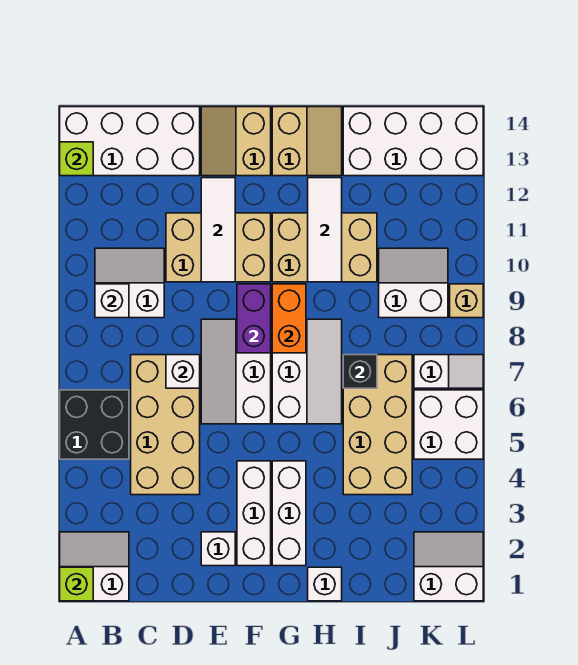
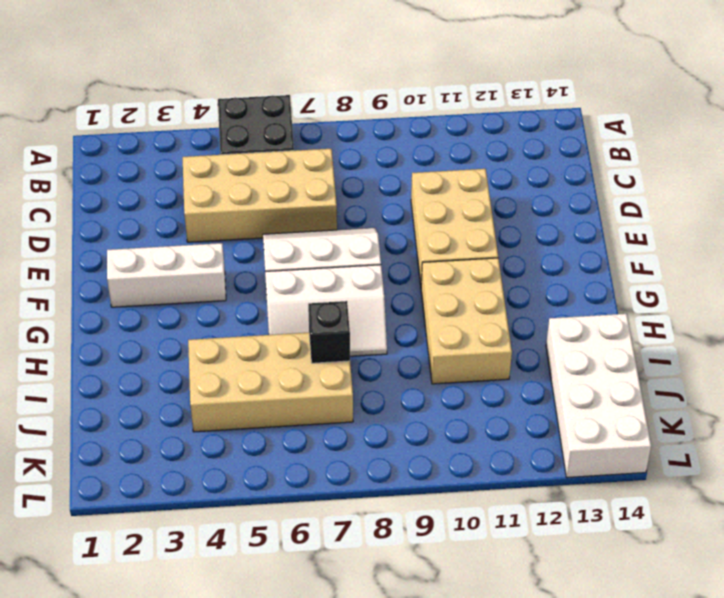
none -> white 2x2 slope [60,532,129,601]
none -> white 2x4 brick [60,107,200,176]
none -> white 2x2 slope [95,248,164,318]
none -> white 1x1 brick [201,532,235,566]

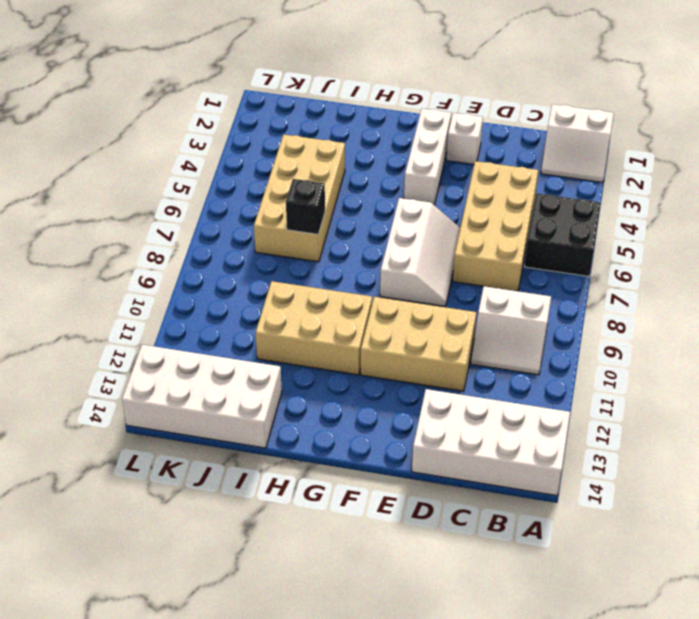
none -> tan 2x2 slope [201,107,271,176]
none -> white 1x3 brick [272,461,306,566]
none -> white 2x3 slope [272,319,342,424]
none -> tan 2x2 slope [272,107,342,176]

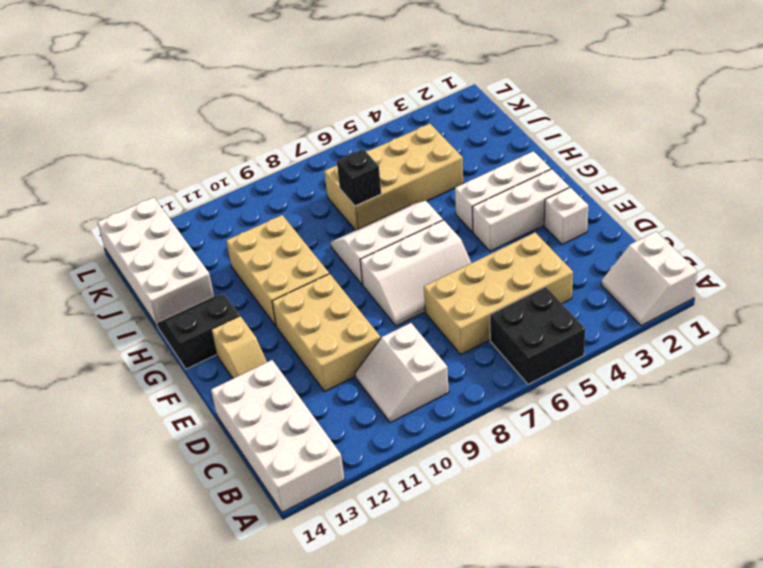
tan 1x2 slope [211,316,267,379] -> tan 2x2 slope [201,107,271,176]
black 2x2 slope [157,294,240,369] -> tan 2x2 slope [272,107,342,176]
none -> white 1x1 brick [308,567,342,601]
none -> white 2x2 slope [379,248,448,318]
none -> white 2x2 slope [414,532,483,601]
none -> white 2x2 brick [414,390,483,459]

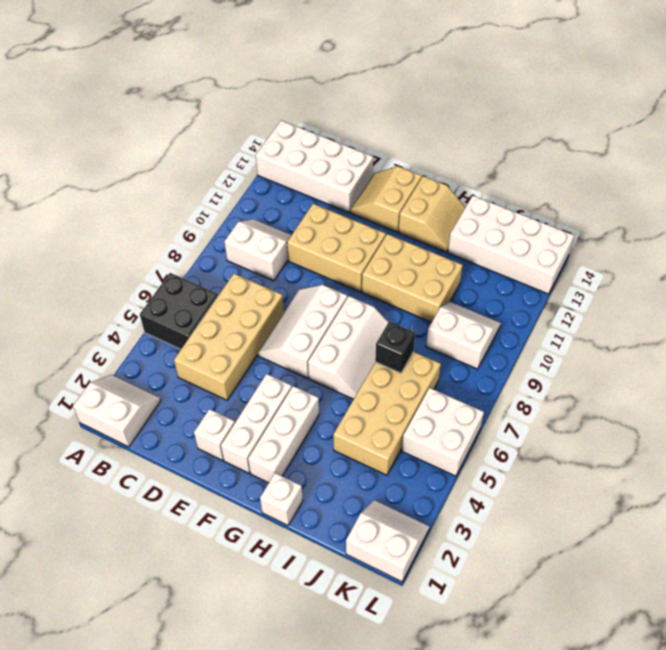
none -> white 1x2 slope [414,355,483,388]
none -> tan 1x1 brick [450,284,483,318]
none -> lime 1x1 brick [60,567,93,601]
none -> lime 1x1 brick [60,142,93,176]

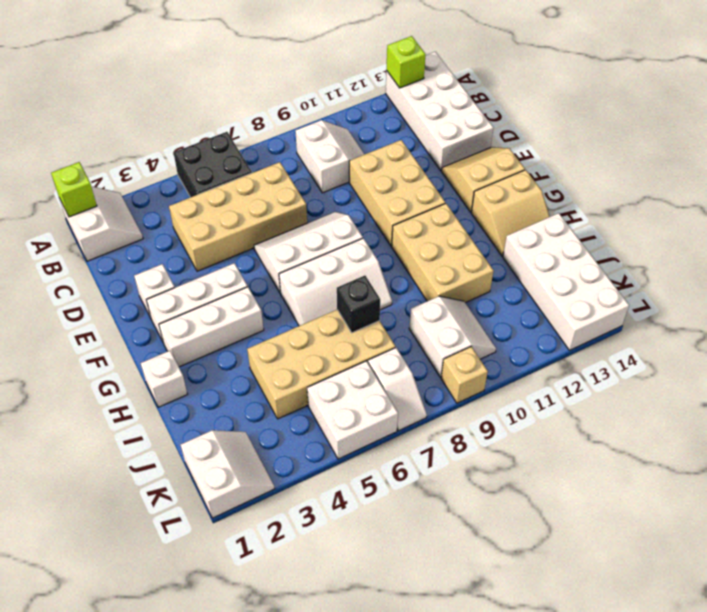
none -> white 1x1 brick [95,284,129,318]
none -> white 1x1 brick [166,355,200,388]
none -> white 1x3 tile [201,178,235,282]
none -> purple 1x2 brick [237,284,271,353]

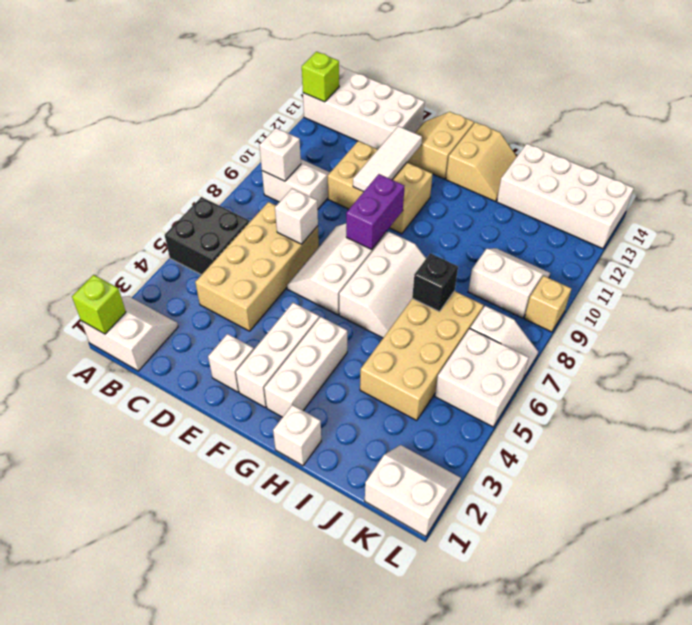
none -> tan 2x3 brick [272,213,377,282]
none -> orange 1x2 brick [272,284,306,353]
none -> white 1x3 tile [308,178,342,282]

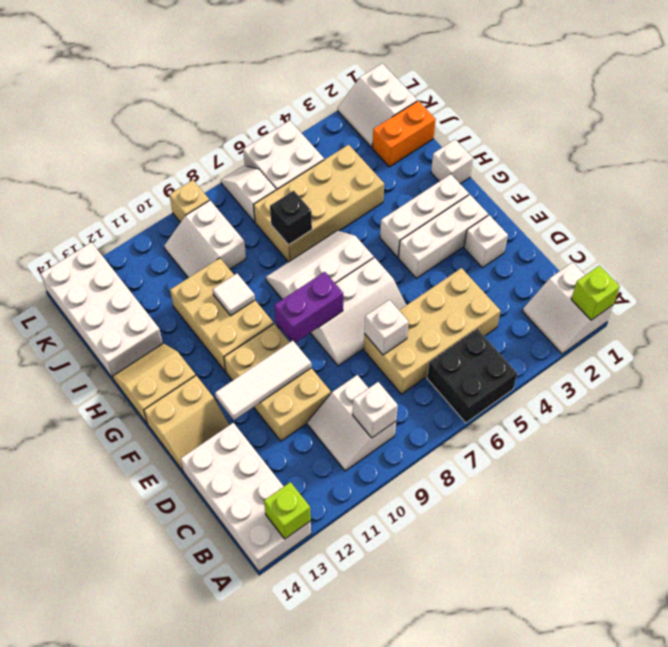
white 1x1 tile [213,274,255,316] -> white 1x3 tile [308,178,342,282]
orange 1x2 brick [372,101,436,167] -> orange 1x2 brick moved to [272,284,306,353]

